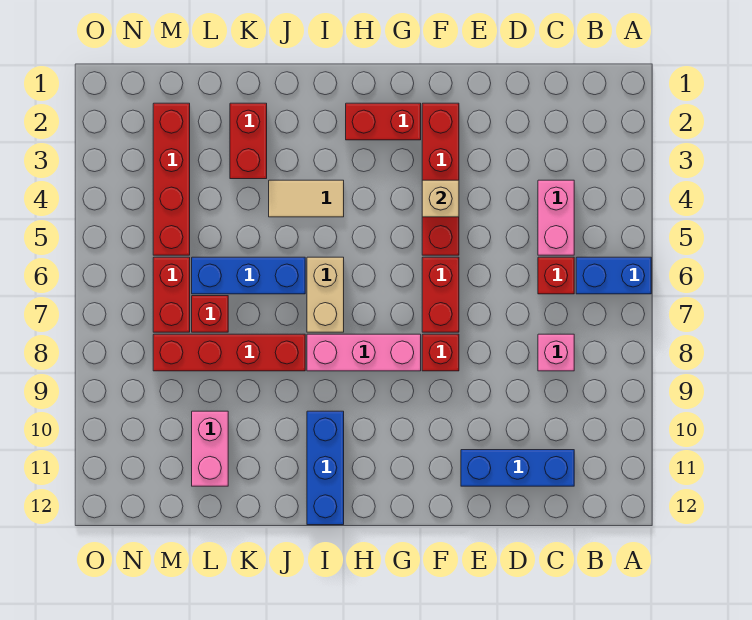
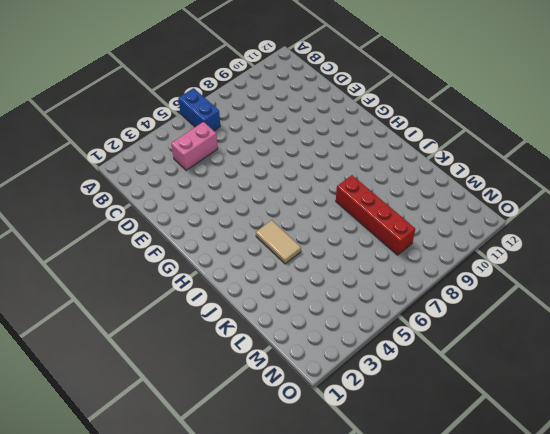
none -> red 1x1 brick [538,257,574,294]
none -> pink 1x1 brick [538,334,574,371]
none -> blue 1x3 brick [461,450,574,486]

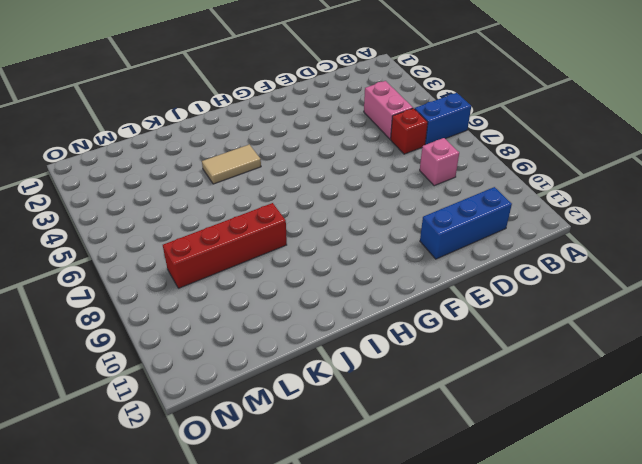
none -> red 1x4 brick [422,103,459,255]
none -> red 1x2 brick [422,257,459,332]
none -> red 1x1 brick [422,334,459,371]

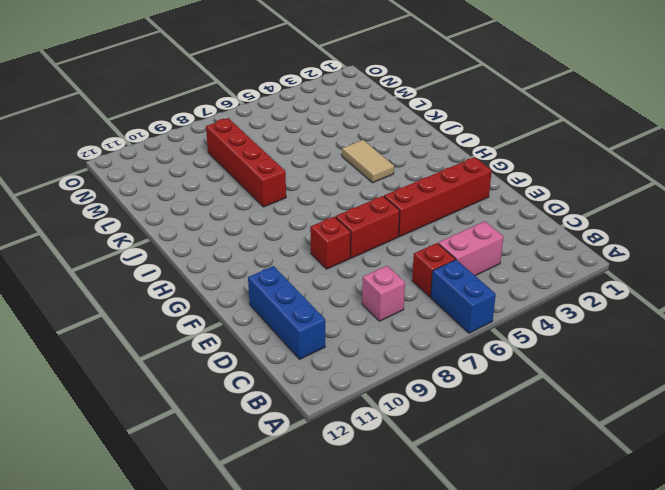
none -> red 1x2 brick [346,103,421,140]
none -> pink 1x3 brick [307,334,421,371]
none -> tan 1x2 brick [307,257,344,332]

